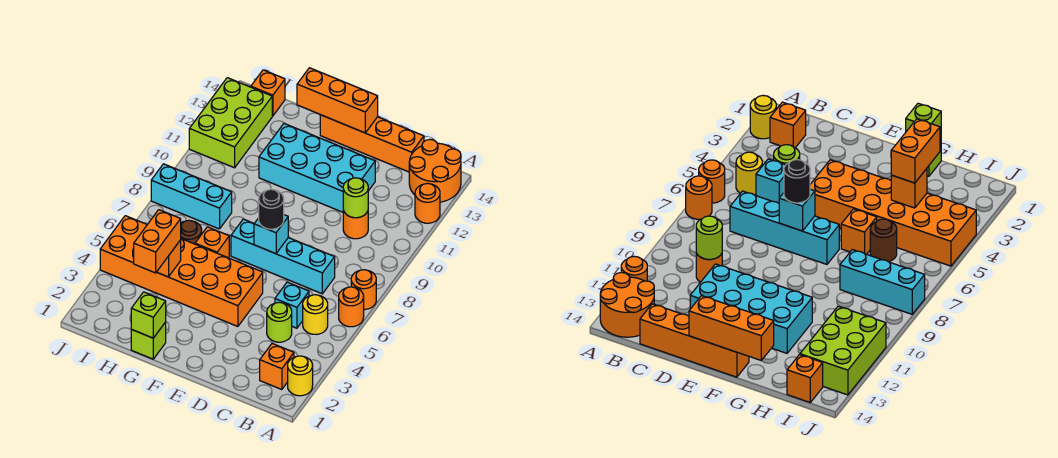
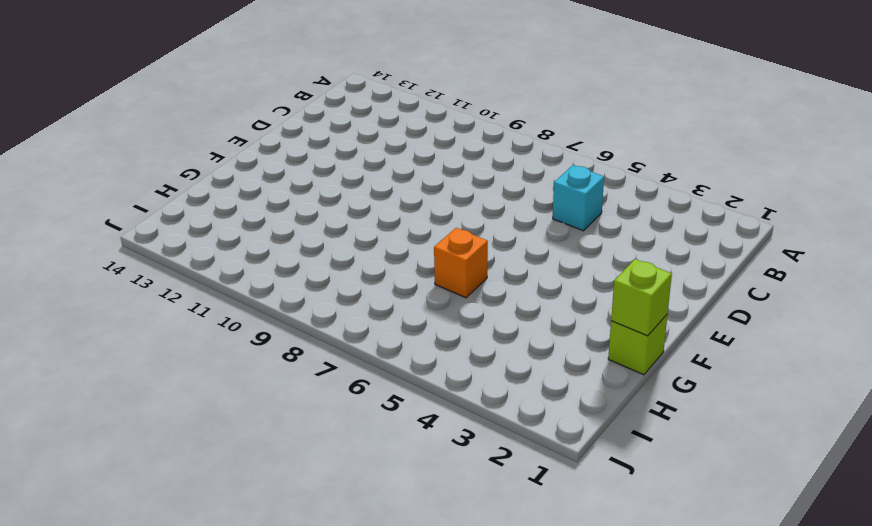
none -> yellow 1x1 round brick [288,356,313,396]
none -> orange 1x1 round brick [339,287,364,327]
none -> orange 1x1 round brick [351,270,376,310]

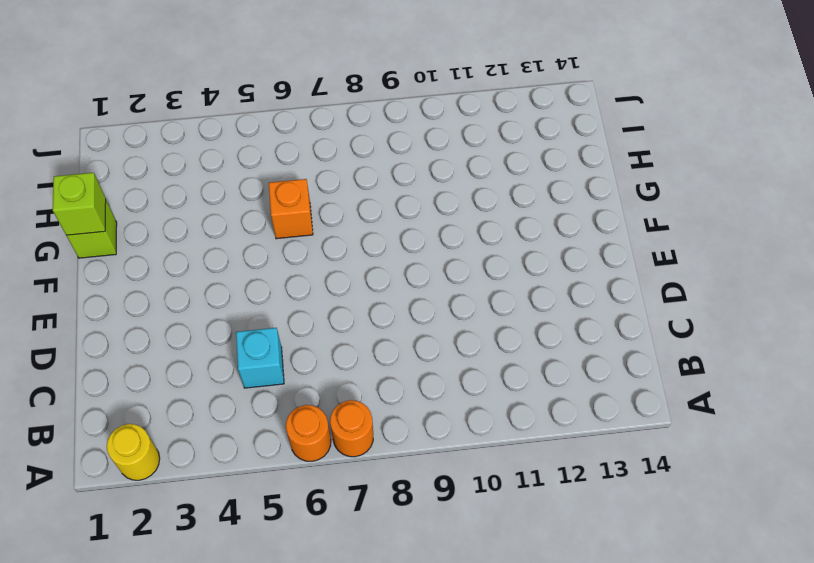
none -> orange 1x1 round brick [415,183,440,223]
none -> orange 2x2 round brick [409,139,461,202]
none -> orange 1x1 brick [260,344,294,390]

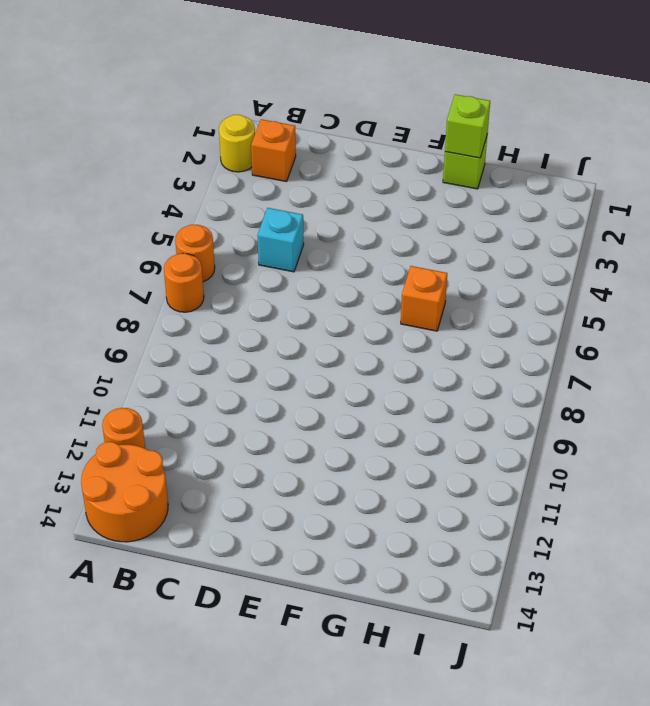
none -> yellow 1x1 round brick [303,295,328,334]
none -> lime 1x1 round brick [267,302,292,342]
none -> cyan 1x4 brick [231,219,335,294]

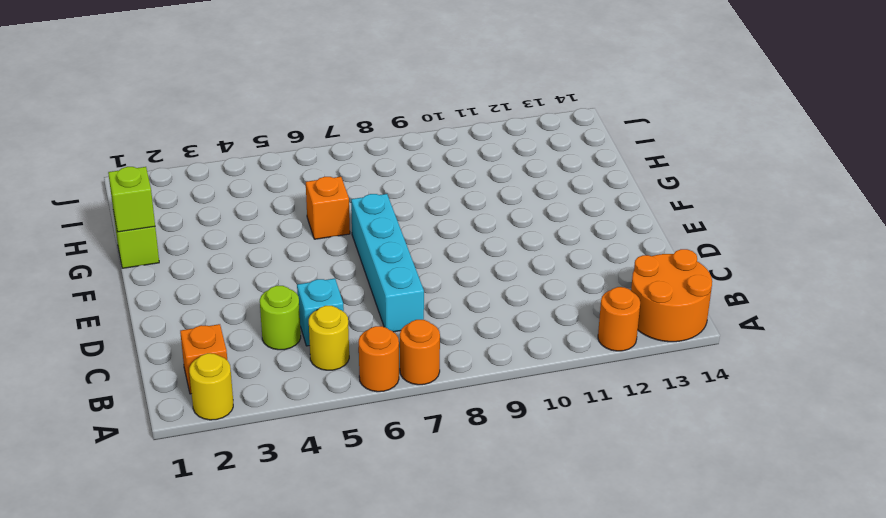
none -> orange 1x1 round brick [343,211,368,239]
none -> orange 1x4 brick [320,115,424,172]
none -> cyan 2x4 brick [259,123,375,212]

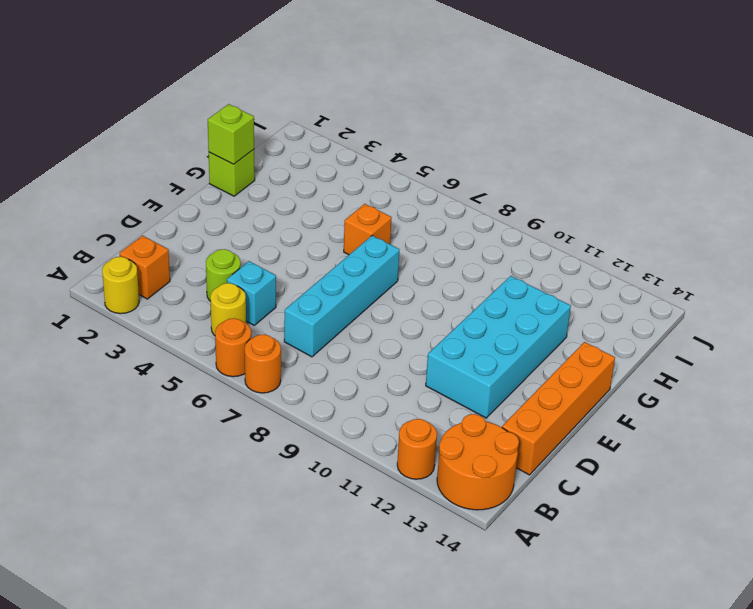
none -> orange 1x1 round brick [343,211,368,239]
none -> orange 2x6 brick [100,216,263,326]
none -> brown 1x1 round brick [181,220,202,244]

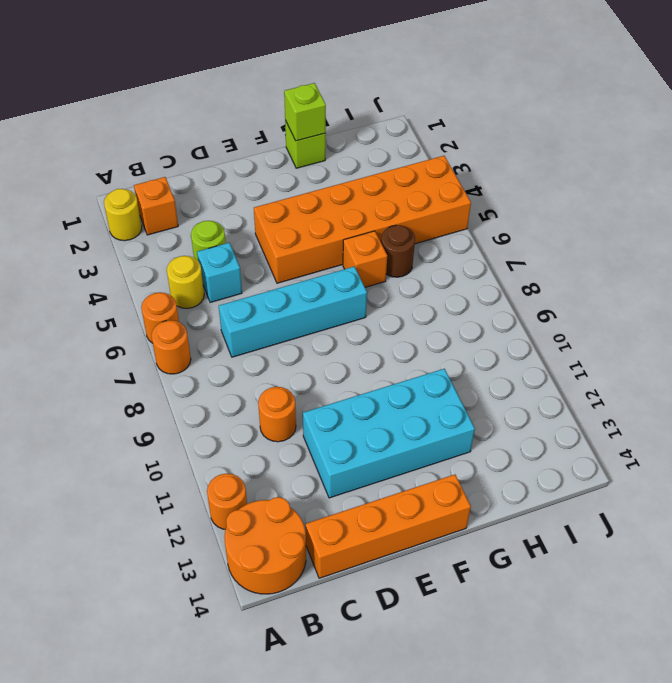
none -> cyan 1x3 brick [151,164,232,229]
none -> lime 2x3 brick [189,78,272,168]
none -> orange 1x1 brick [251,70,285,116]

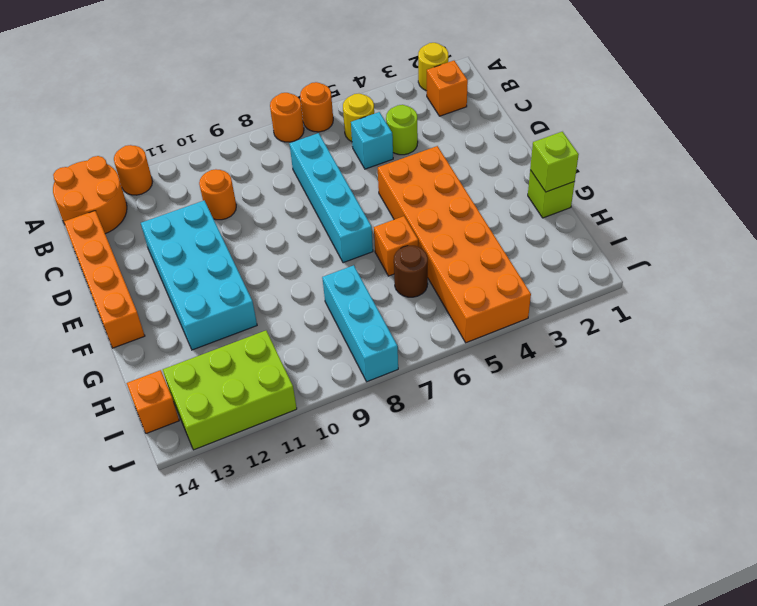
none -> lime 1x1 round brick [343,178,368,218]
none -> cyan 1x1 brick [254,215,288,254]
none -> orange 1x3 brick [297,68,378,133]

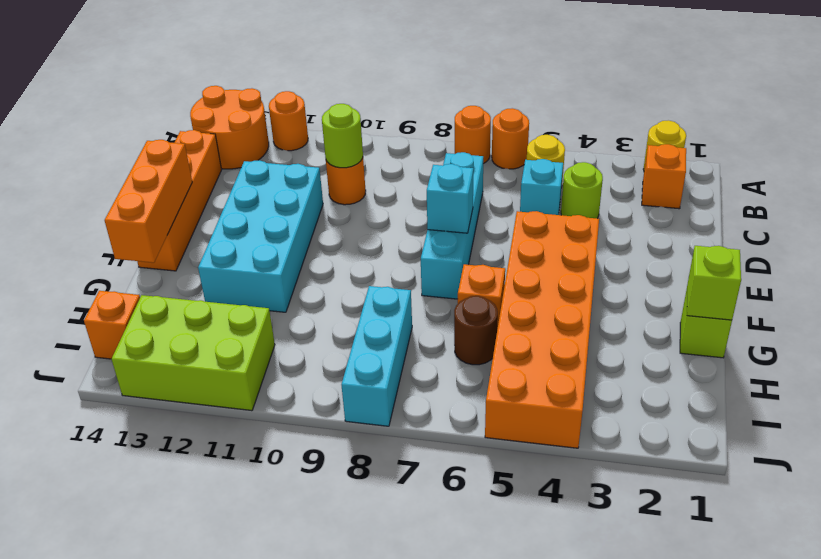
none -> orange 1x1 brick [157,240,181,277]
none -> black 1x1 round brick [259,189,284,229]
none -> orange 1x2 brick [134,210,181,273]

